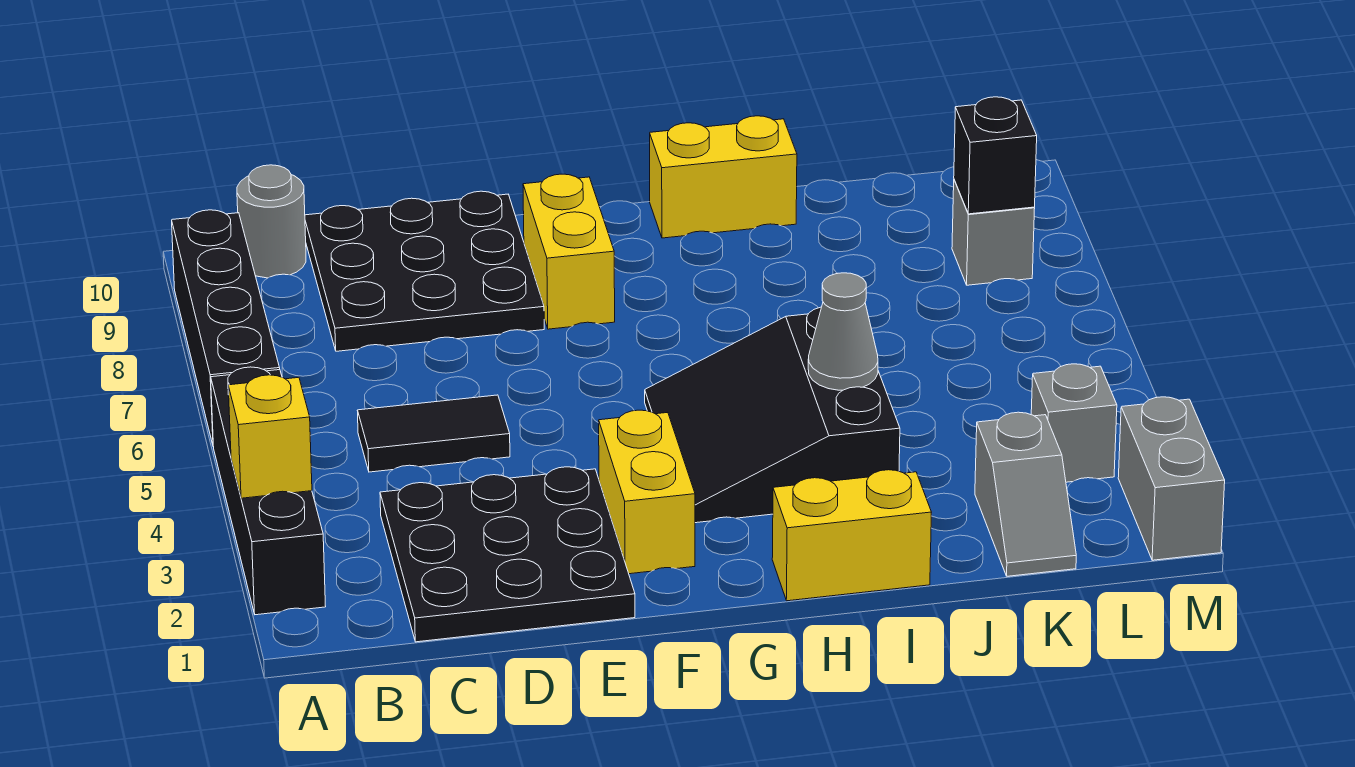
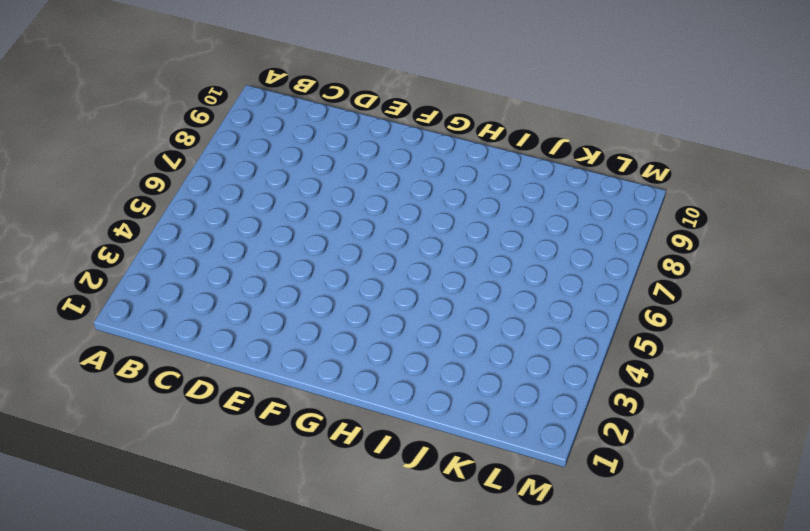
none -> black 1x4 brick [211,367,326,615]
none -> black 1x4 brick [172,210,280,444]
none -> grey 1x1 round brick [237,165,306,278]

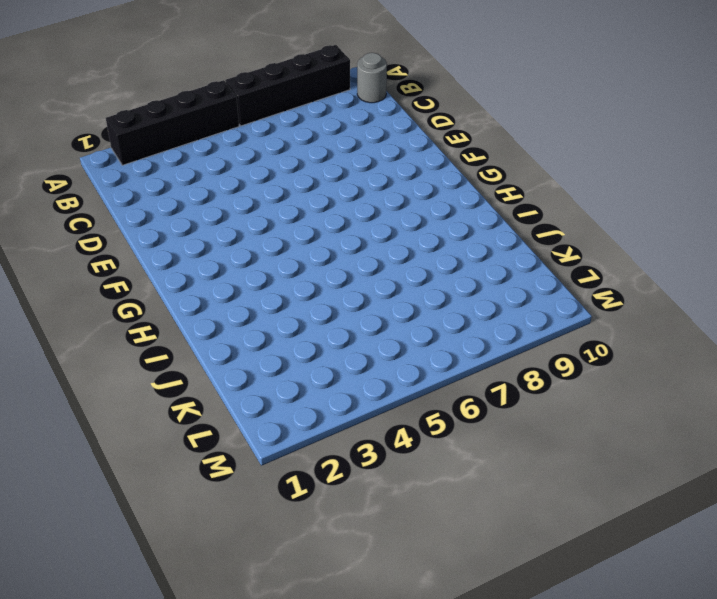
none -> black 3x3 plate [380,467,635,642]
none -> black 1x2 tile [357,395,510,472]
none -> black 3x3 plate [305,191,544,351]

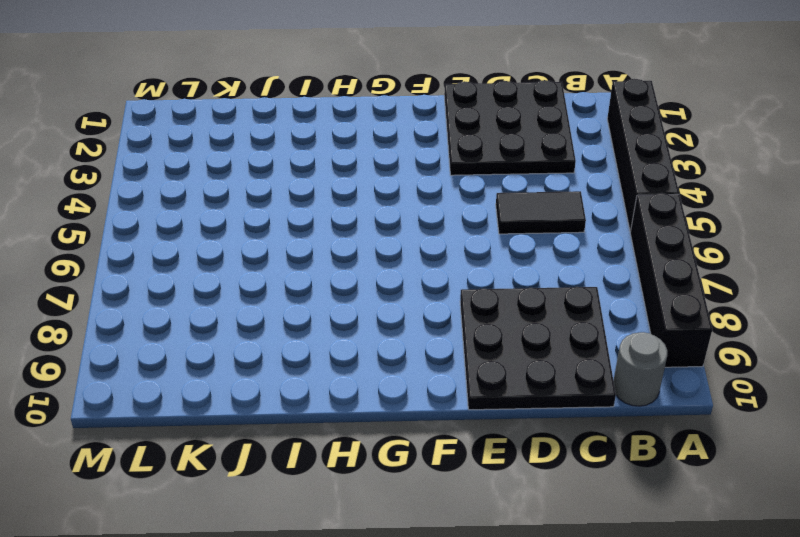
none -> yellow 1x2 brick [599,410,695,574]
none -> yellow 1x2 brick [523,174,615,329]
none -> black 3x3 slope [645,307,900,523]

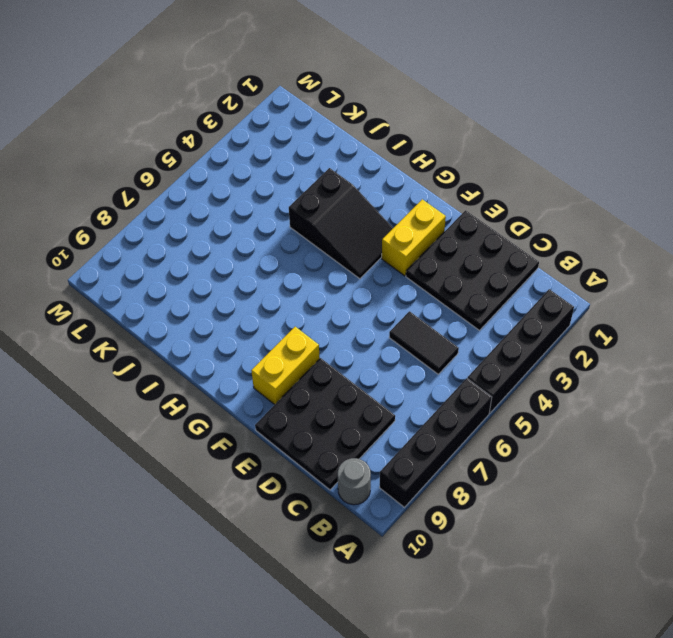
black 2x3 slope [289,168,393,279] -> black 3x3 slope [645,307,900,523]
none -> yellow 1x2 brick [772,470,932,601]
none -> yellow 1x2 brick [650,116,797,238]
none -> grey 1x2 slope [975,412,1076,576]

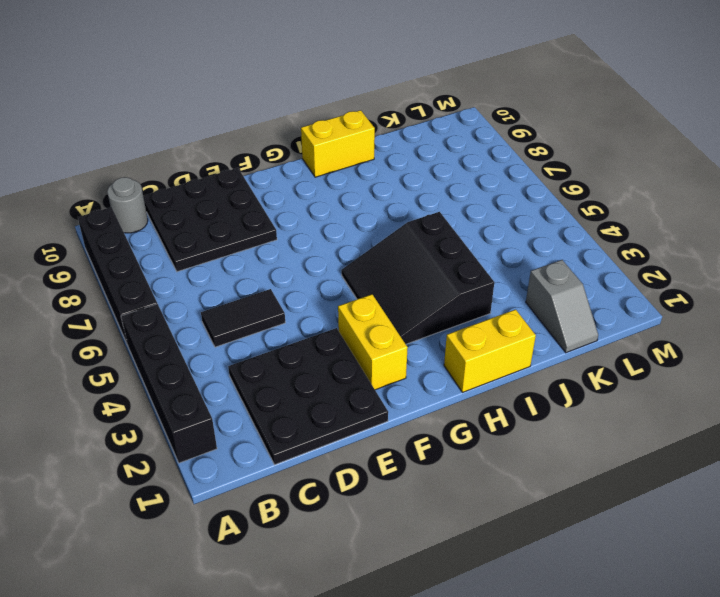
none -> yellow 1x2 brick [523,174,615,329]
none -> grey 1x1 brick [1031,364,1117,482]
none -> grey 1x1 brick [952,180,1035,285]

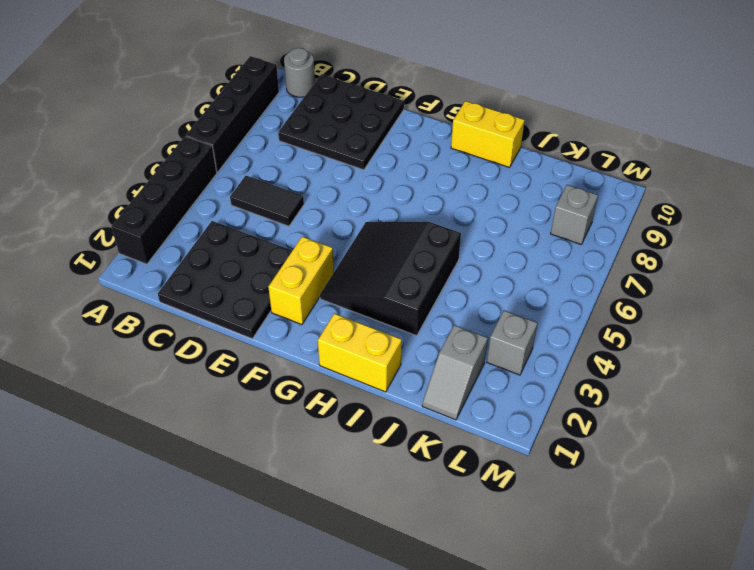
none -> yellow 1x2 brick [523,174,615,329]
none -> grey 1x2 brick [1118,397,1225,560]
none -> yellow 1x1 brick [228,375,312,498]

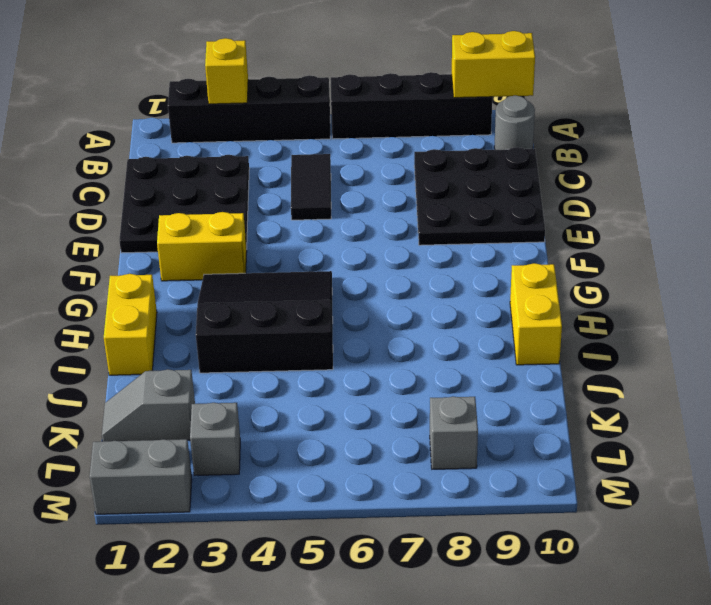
yellow 1x2 brick [452,31,535,98] -> yellow 1x2 brick moved to [523,174,615,329]
none -> grey 1x1 cone [808,273,878,390]
none -> black 1x1 brick [954,97,1037,214]

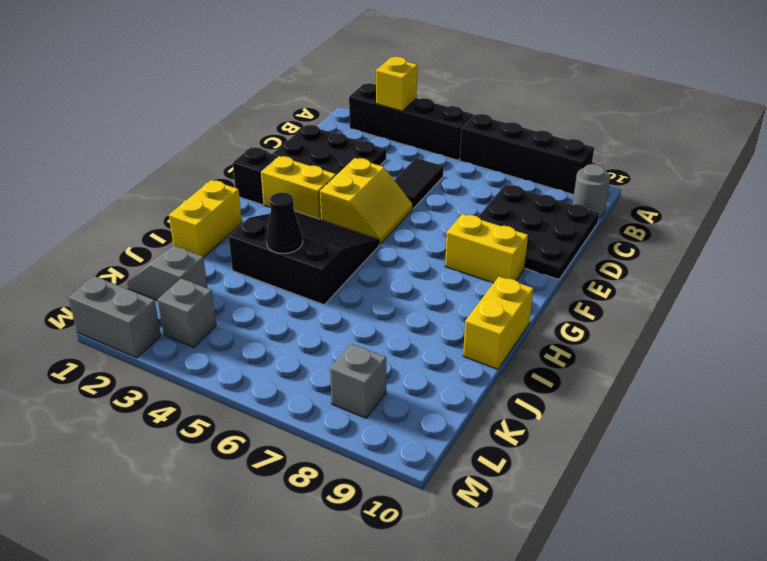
yellow 2x2 slope [320,158,413,244] -> none
black 1x1 brick [233,147,278,205] -> black 1x1 brick moved to [954,97,1037,214]
black 1x1 cone [266,192,303,254] -> grey 1x1 cone [808,273,878,390]

